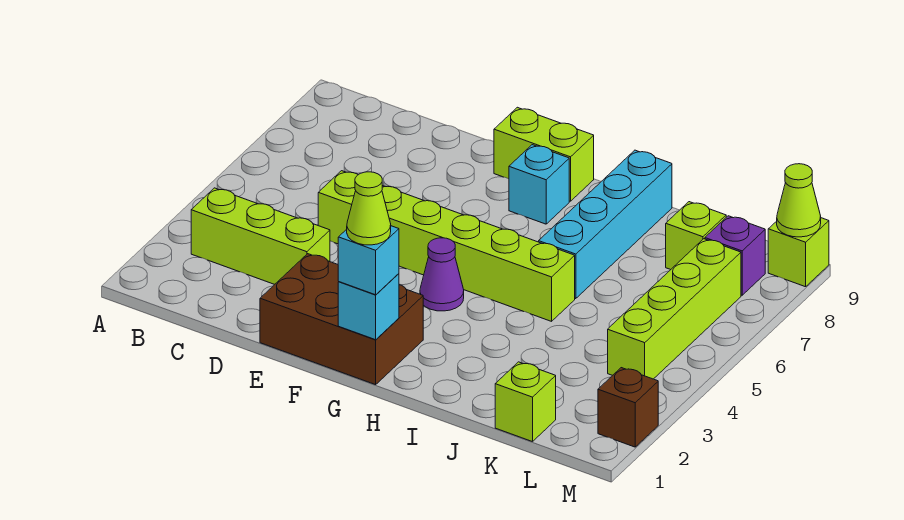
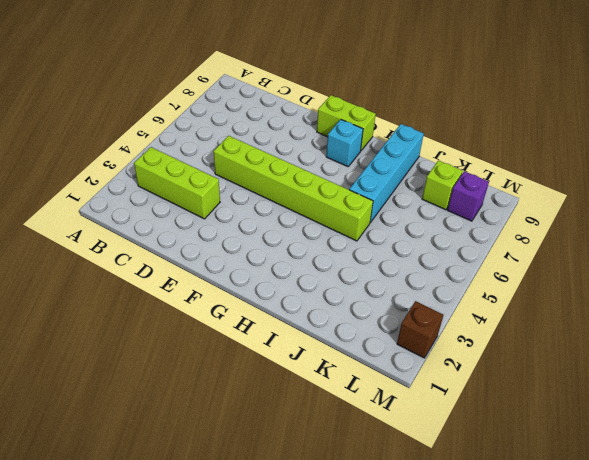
none -> brown 2x3 brick [260,254,423,385]
none -> purple 1x1 cone [420,238,464,311]
none -> lime 1x1 brick [495,362,556,442]

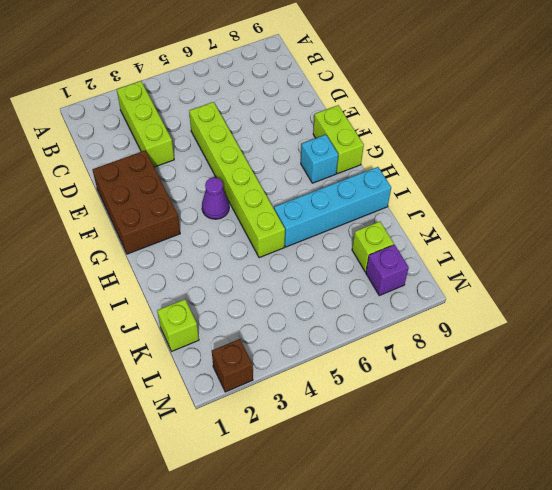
none -> lime 1x4 brick [608,239,741,379]
none -> lime 1x1 brick [768,218,829,287]
none -> cyan 1x1 brick [338,274,399,340]

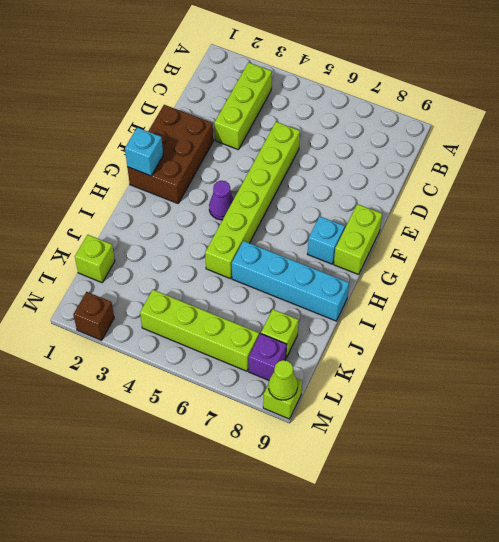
none -> cyan 1x1 brick [338,226,399,295]
none -> lime 1x1 cone [347,172,391,245]

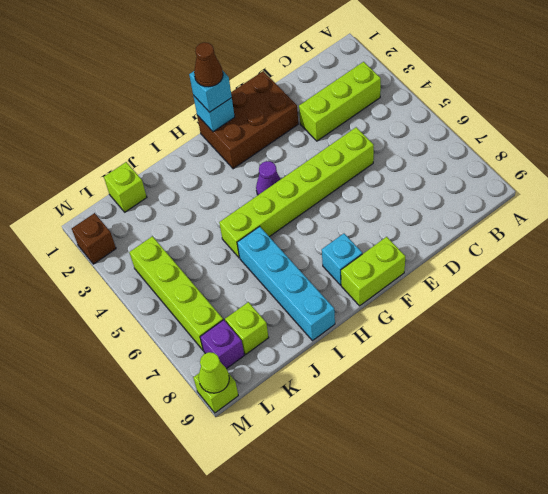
brown 1x1 cone [194,42,223,87] -> lime 1x1 cone [347,172,391,245]

